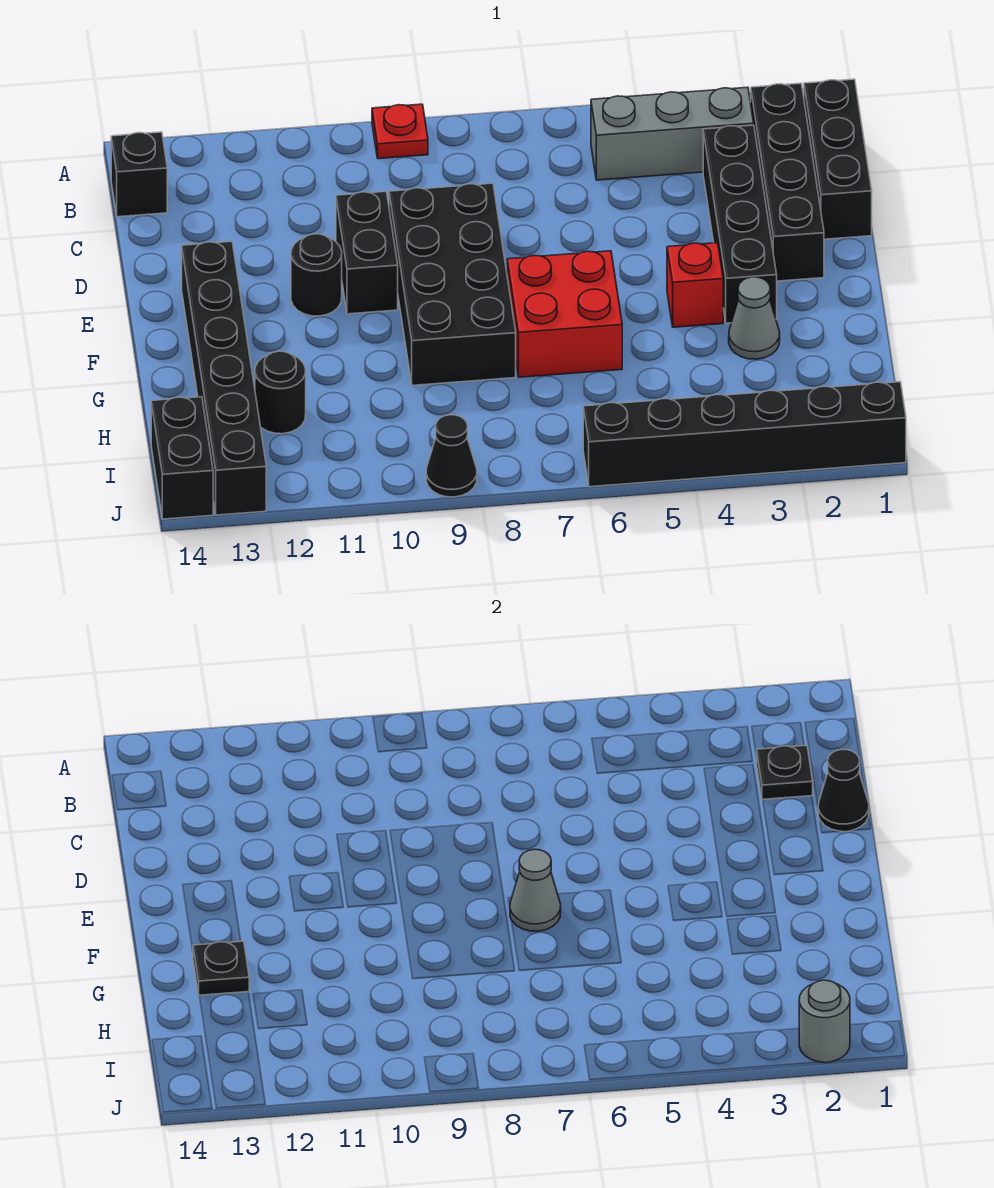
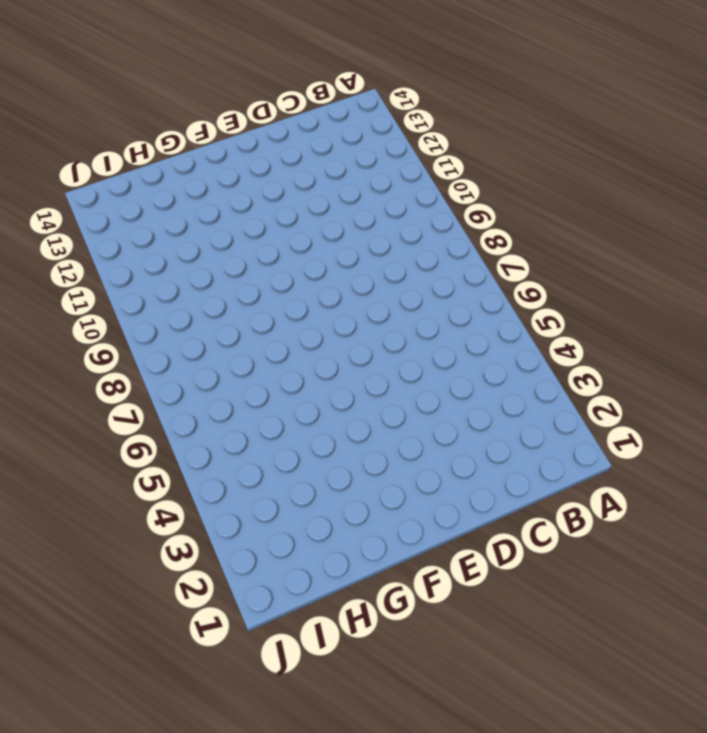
none -> red 1x1 plate [372,104,428,159]
none -> black 1x3 brick [804,79,872,239]
none -> black 1x4 brick [751,83,824,281]

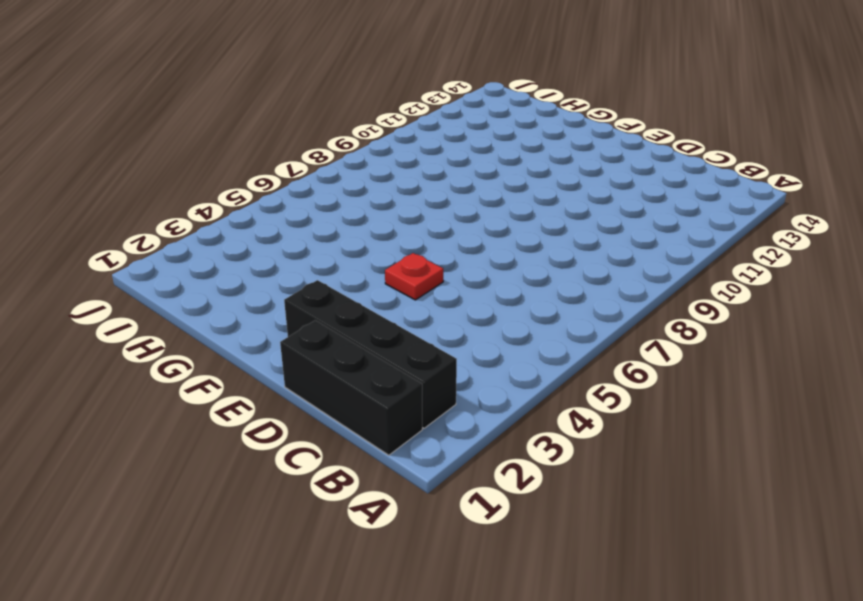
red 1x1 plate [385,253,443,300] -> red 1x1 plate moved to [372,104,428,159]
none -> grey 1x3 brick [591,87,754,180]
none -> black 1x1 brick [111,132,167,217]
none -> black 1x4 brick [703,125,777,323]

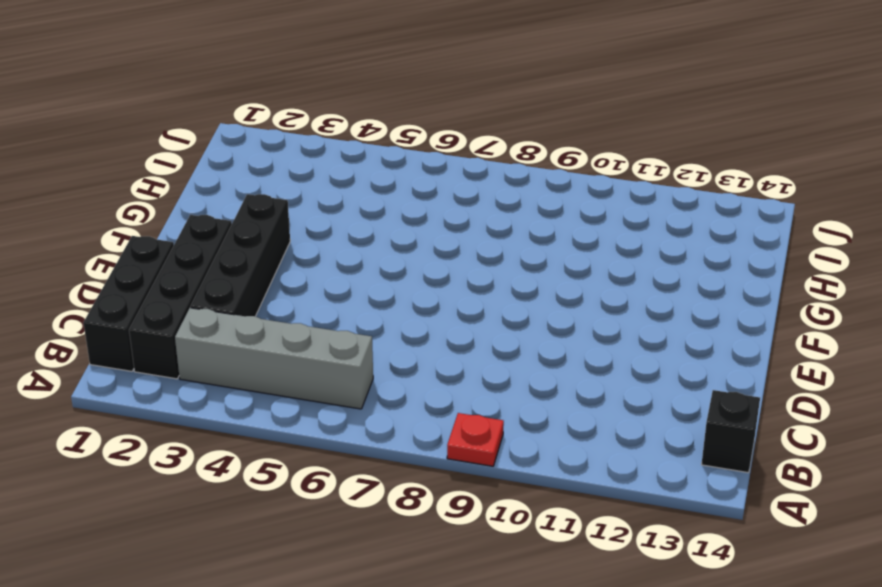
grey 1x4 brick [175,308,373,409] -> grey 1x3 brick [591,87,754,180]
none -> black 2x4 brick [389,183,516,385]
none -> black 1x2 brick [336,192,398,314]
none -> black 1x1 round brick [291,234,342,316]

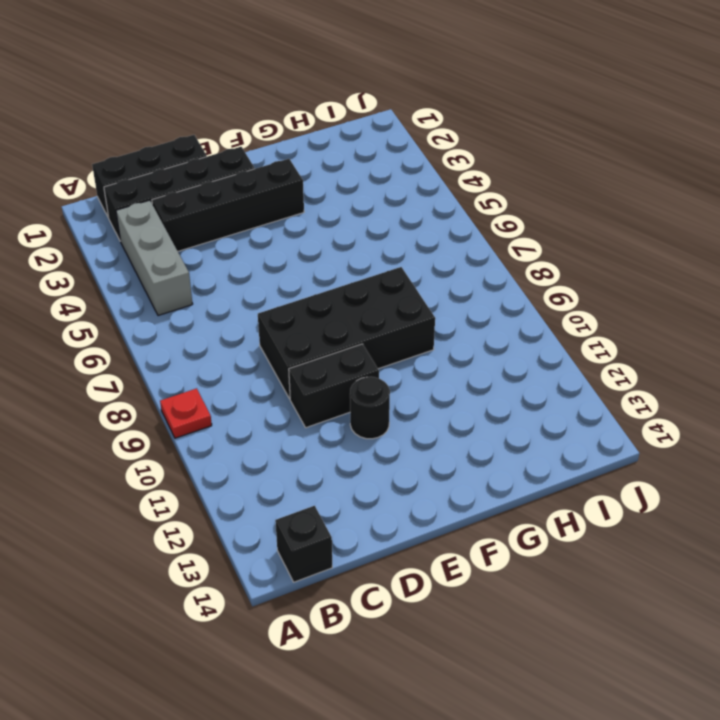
none -> black 1x6 brick [182,241,266,515]
none -> red 1x1 brick [667,243,723,327]
none -> red 2x2 brick [507,251,622,377]

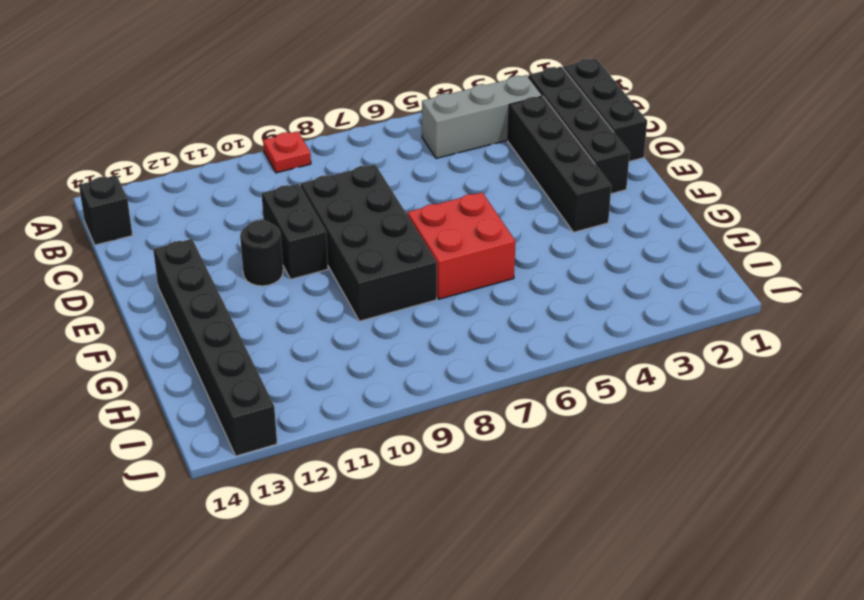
none -> red 1x1 brick [667,243,723,327]
none -> grey 1x1 cone [729,277,780,359]
none -> black 1x1 round brick [255,351,306,434]

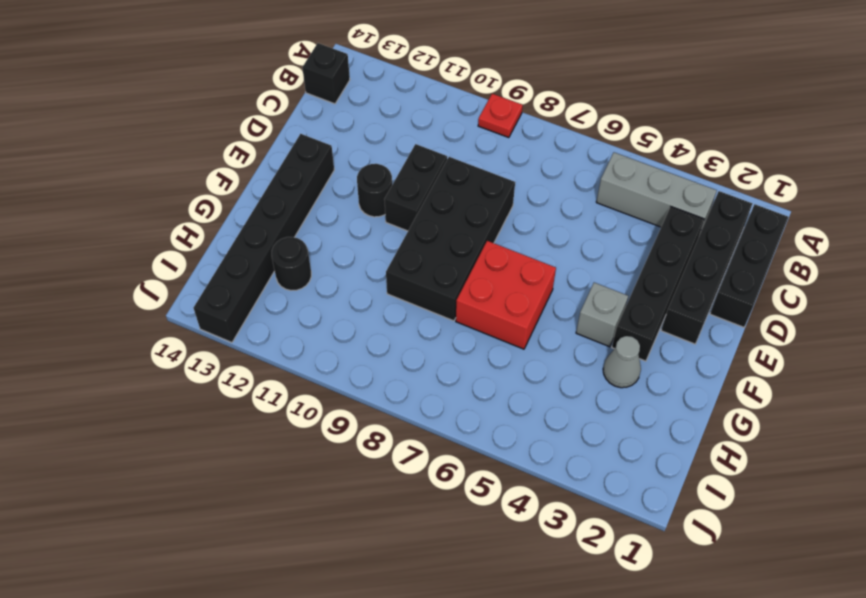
grey 1x1 brick [576,283,628,347] -> red 1x1 brick [667,243,723,327]
none -> black 1x2 brick [151,397,213,519]
none -> black 1x6 brick [583,382,906,487]
none -> black 1x1 cone [426,415,477,497]

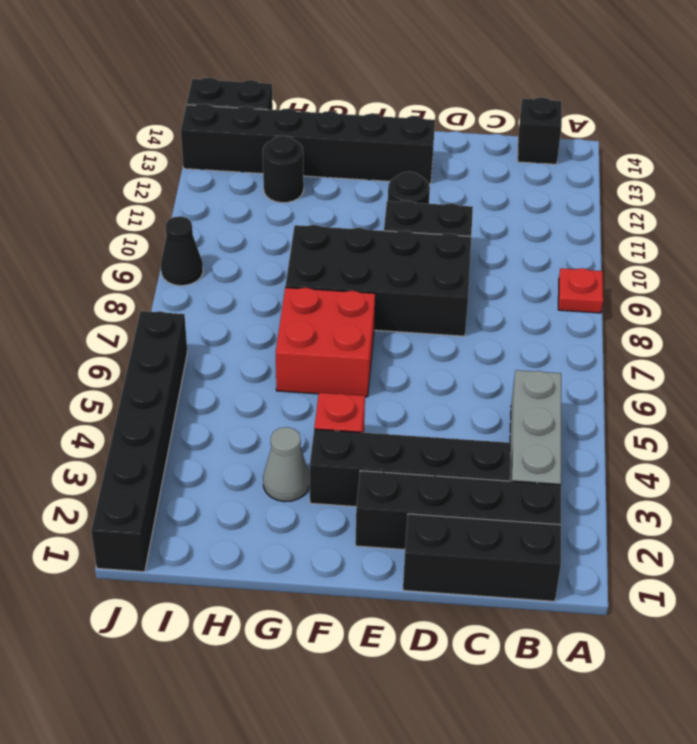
none -> black 1x1 plate [756,745,813,800]
none -> black 1x1 cone [818,750,869,832]
none -> grey 1x1 cone [510,849,561,931]

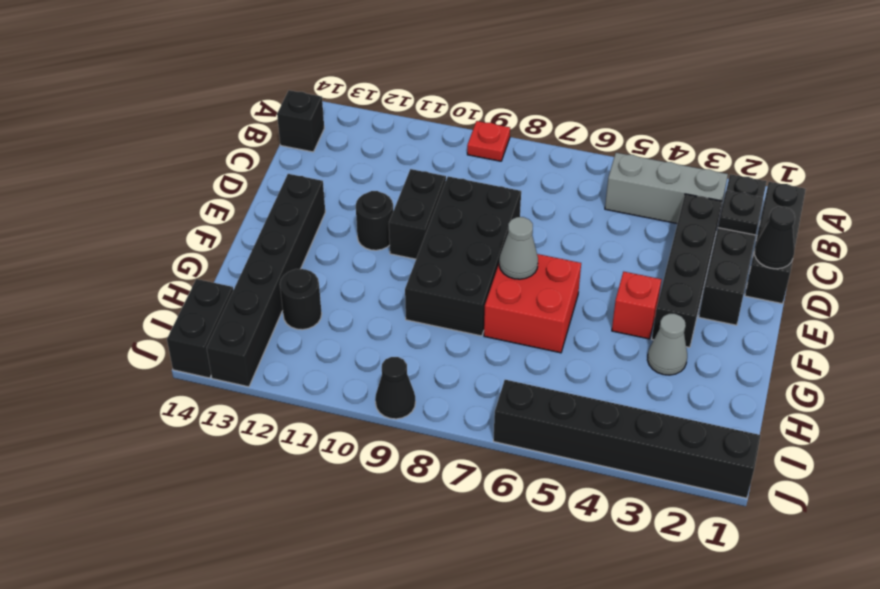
none -> black 1x1 plate [193,941,249,995]
none -> grey 1x1 round brick [799,980,850,1063]

